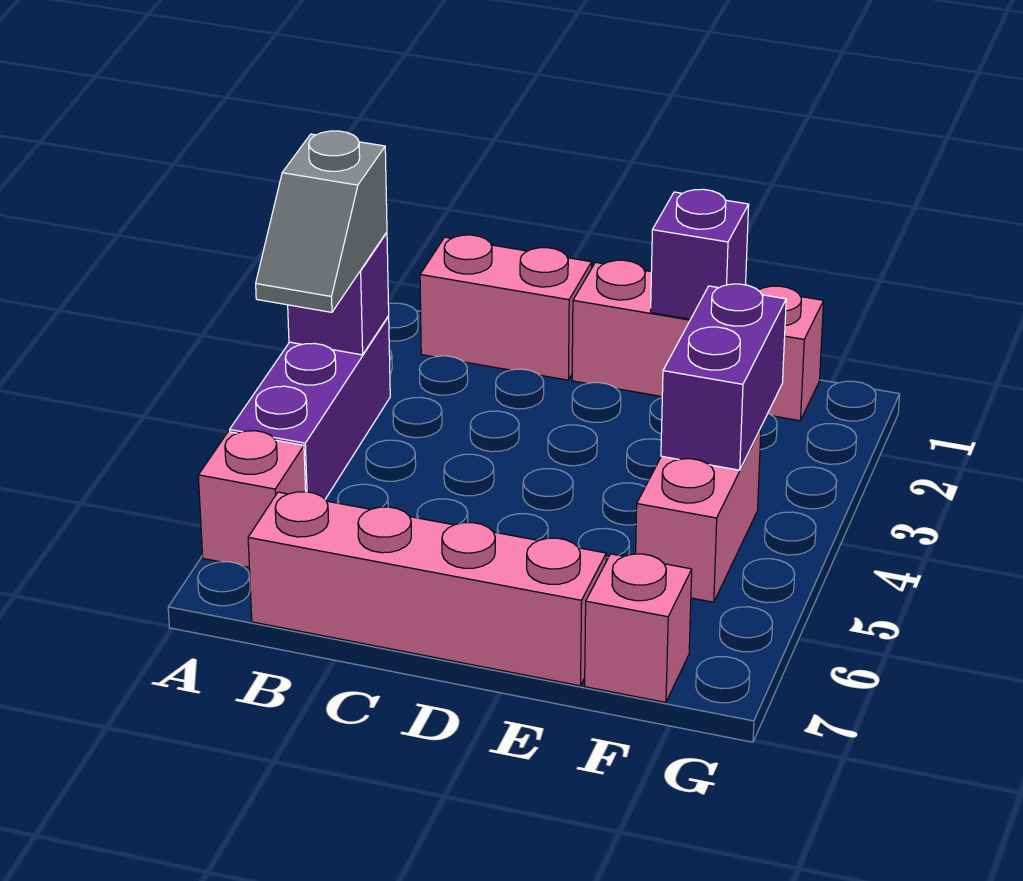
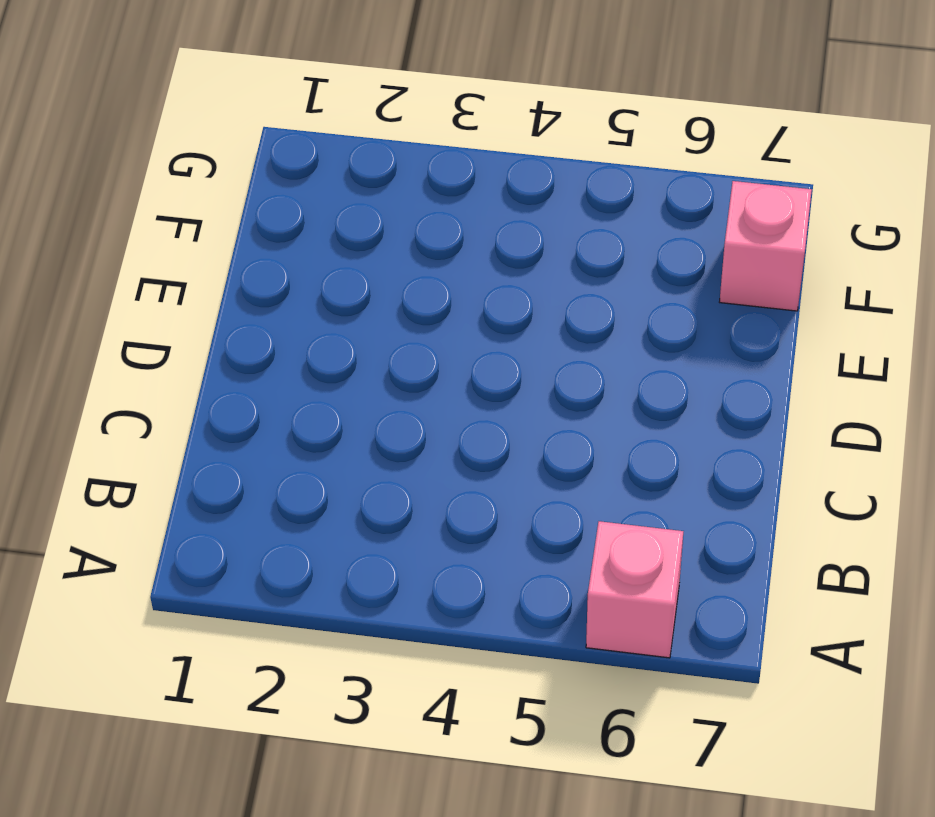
none -> purple 1x3 brick [230,316,390,499]
none -> pink 1x2 brick [420,235,592,380]

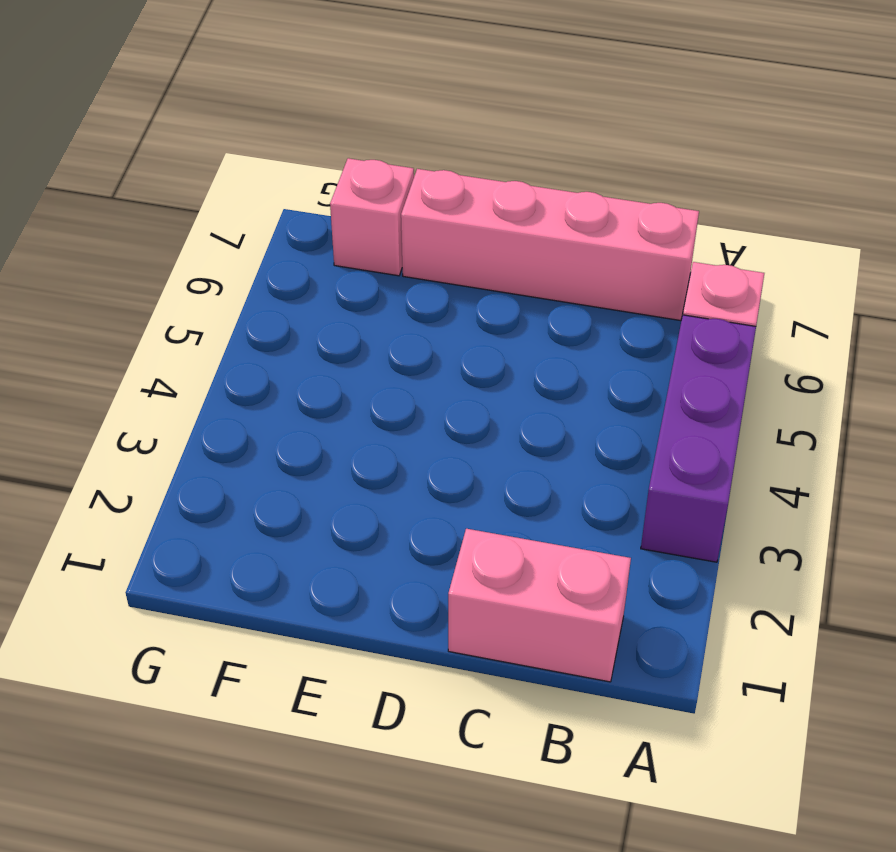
none -> pink 1x3 brick [572,260,824,421]
none -> pink 1x2 brick [636,428,761,602]

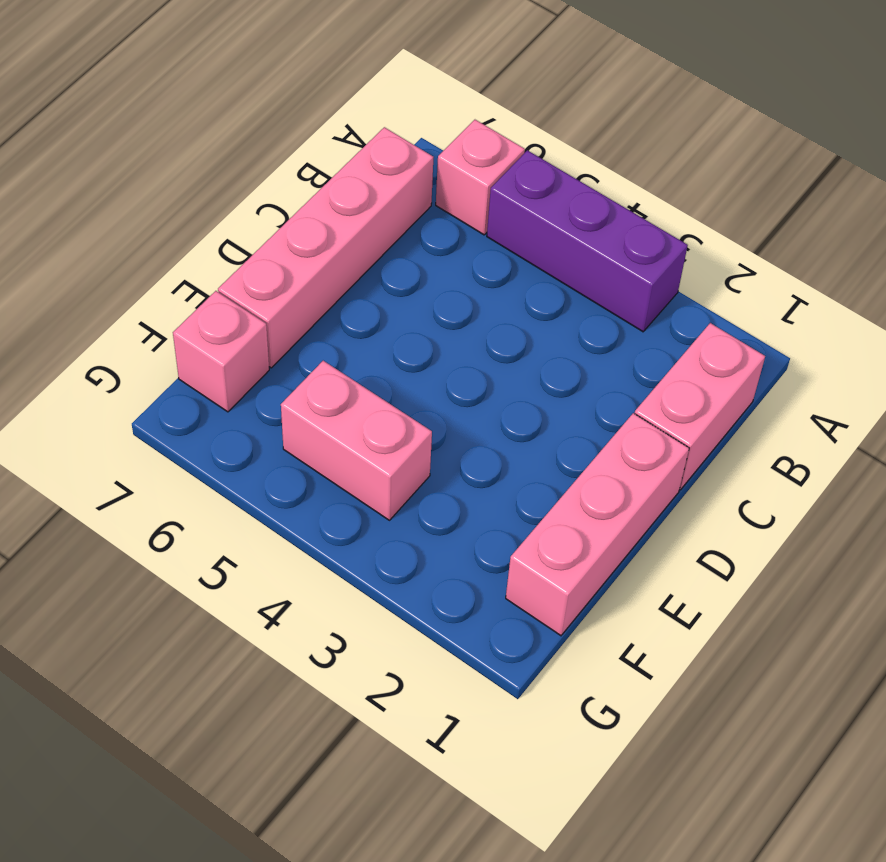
none -> purple 1x1 brick [288,232,389,355]
none -> purple 1x1 brick [651,189,749,319]

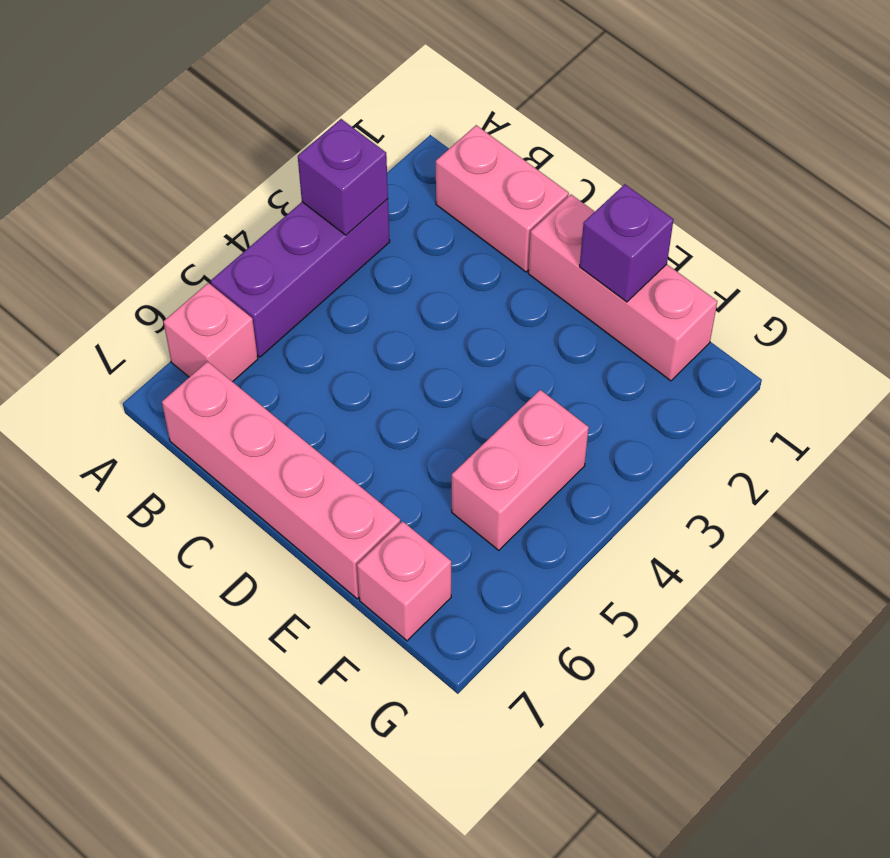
none -> purple 1x2 brick [661,284,786,470]
none -> grey 1x2 slope [256,131,387,312]

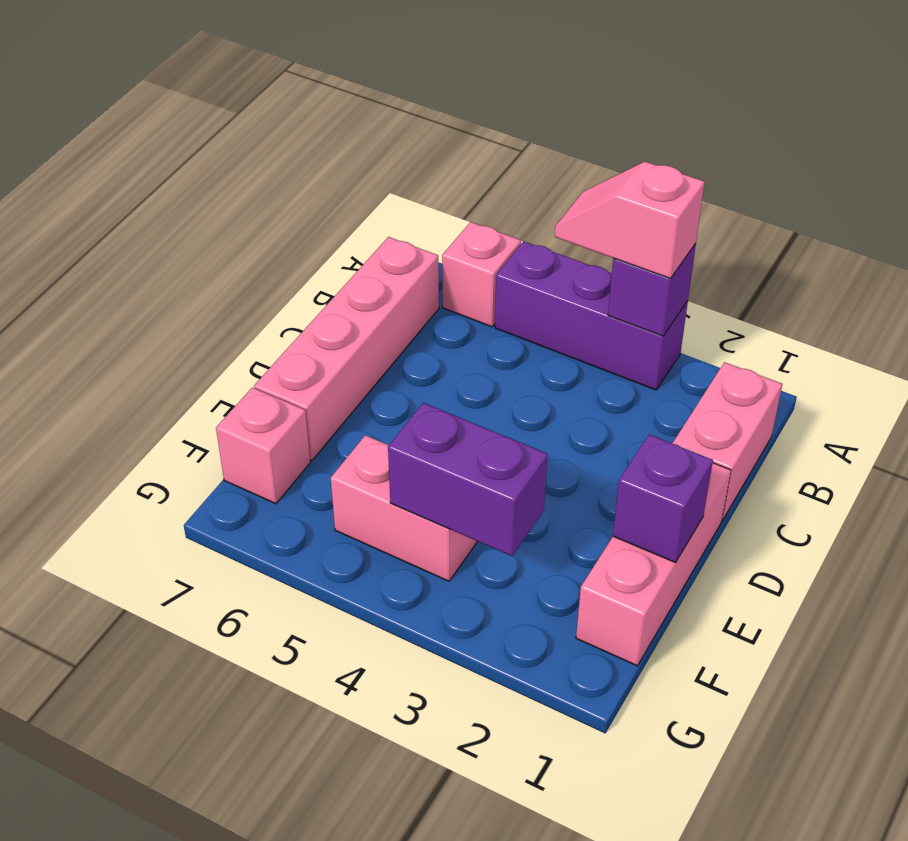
pink 1x2 slope [555,162,705,279] -> grey 1x2 slope [256,131,387,312]

